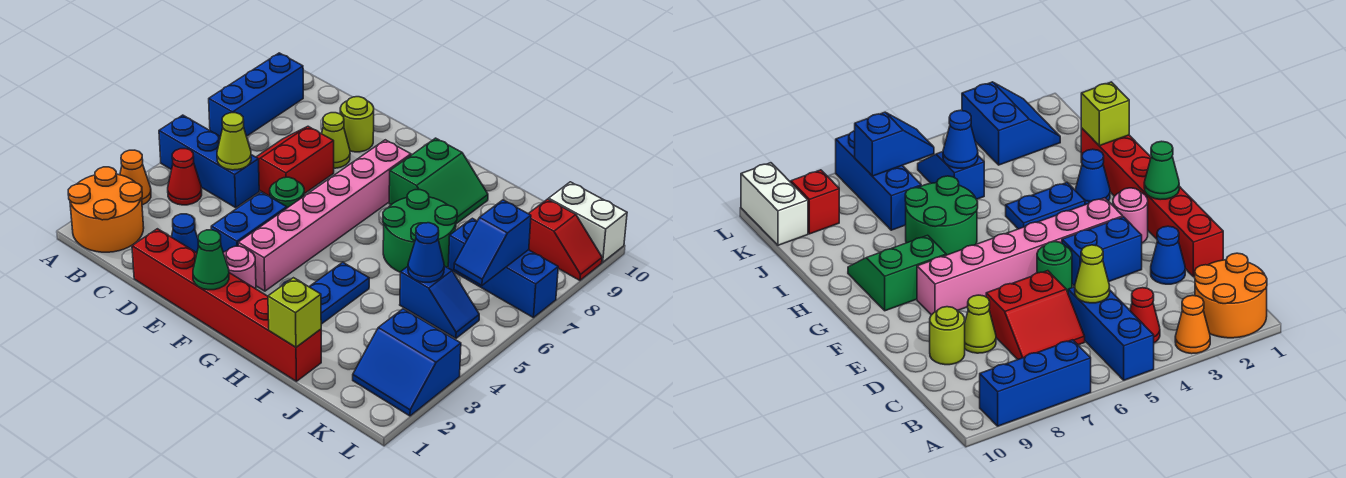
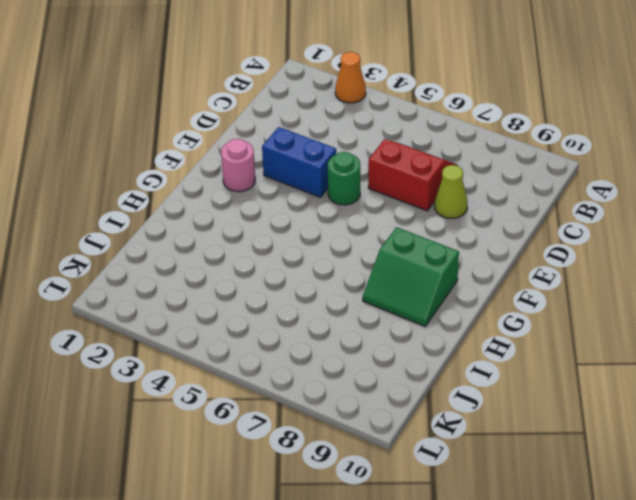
none -> orange 2x2 round brick [68,167,144,252]
none -> blue 1x3 brick [159,115,259,208]
none -> blue 1x3 brick [209,53,303,137]

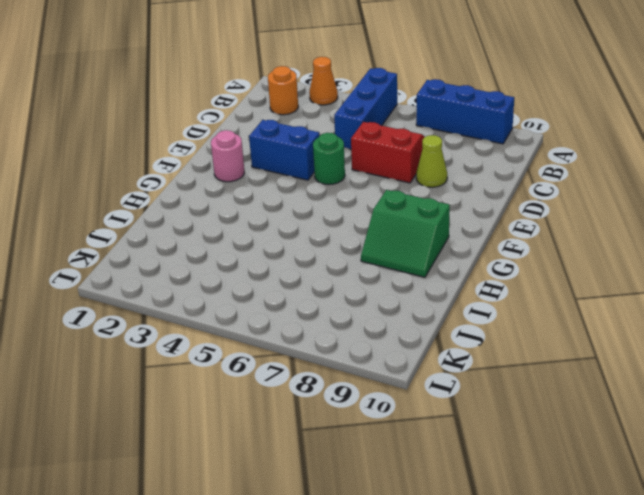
orange 1x1 round brick [268,66,298,115] -> orange 2x2 round brick [68,167,144,252]
none -> red 1x1 cone [168,149,202,205]
none -> red 1x6 brick [132,229,321,381]
none -> blue 1x1 cone [172,214,198,253]

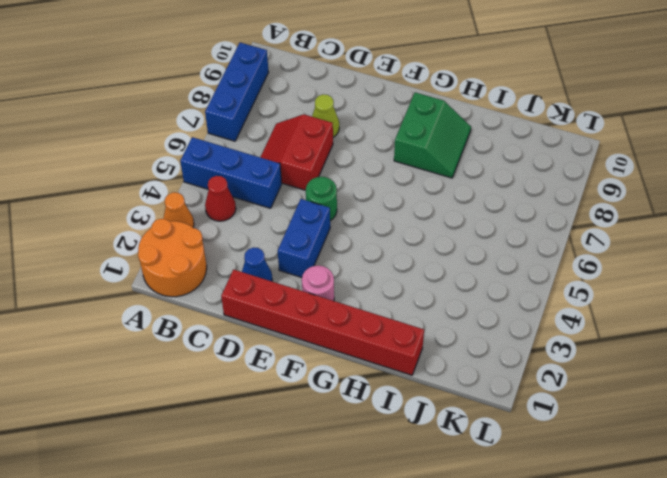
none -> lime 1x1 round brick [340,97,374,152]
none -> pink 1x6 brick [238,140,411,291]
none -> blue 1x1 cone [1075,149,1110,205]

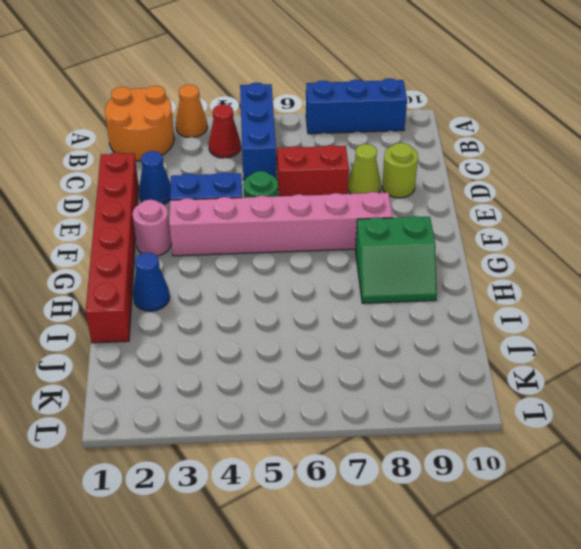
none -> blue 1x2 plate [309,262,369,324]
none -> green 2x2 round brick [383,190,457,272]
none -> blue 1x2 slope [400,266,479,338]

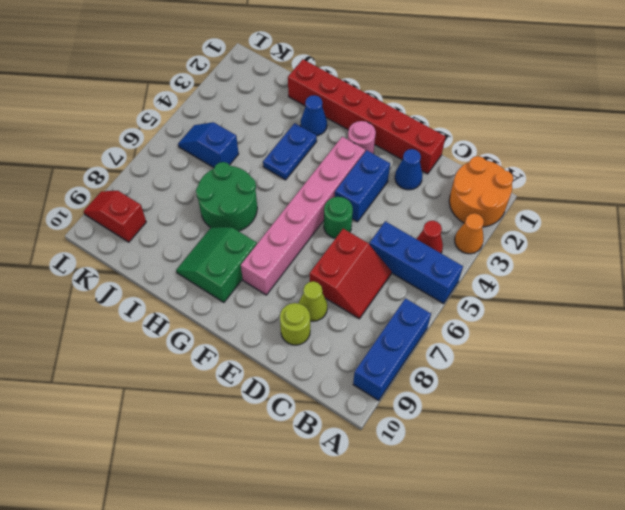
none -> blue 1x3 brick [448,218,558,318]
none -> blue 2x2 slope [353,309,461,416]
none -> white 1x2 brick [549,182,627,262]

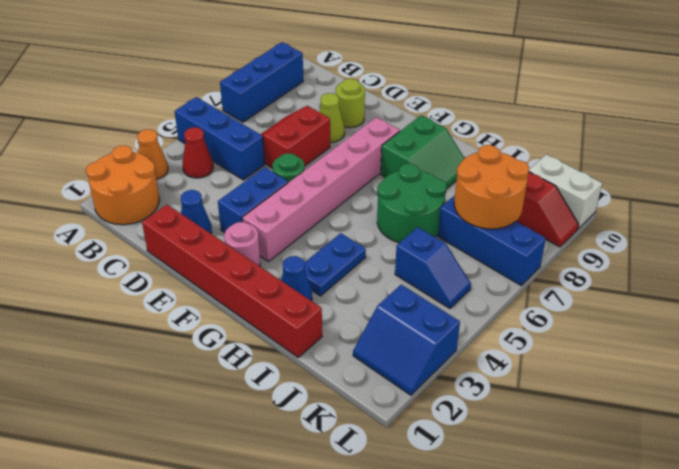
orange 2x2 round brick [454,145,529,229] -> blue 1x2 slope [454,200,531,285]
none -> lime 1x1 cone [217,113,251,170]
none -> green 1x1 cone [193,230,229,290]
none -> lime 1x1 brick [268,278,321,347]

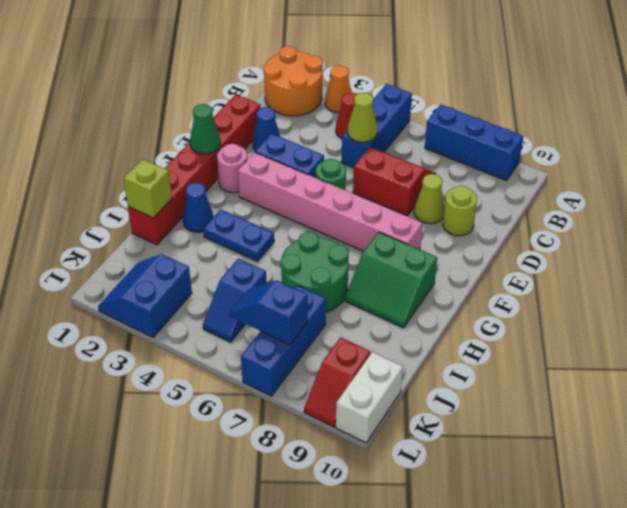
none -> blue 1x1 cone [408,223,444,282]

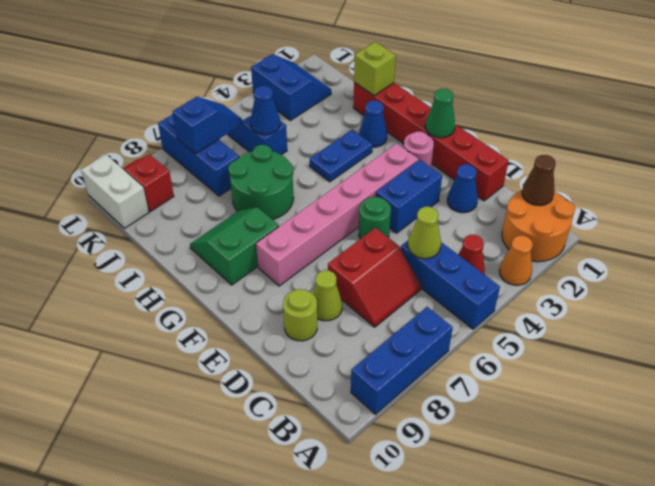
brown 1x1 cone [522,155,556,206] -> none

